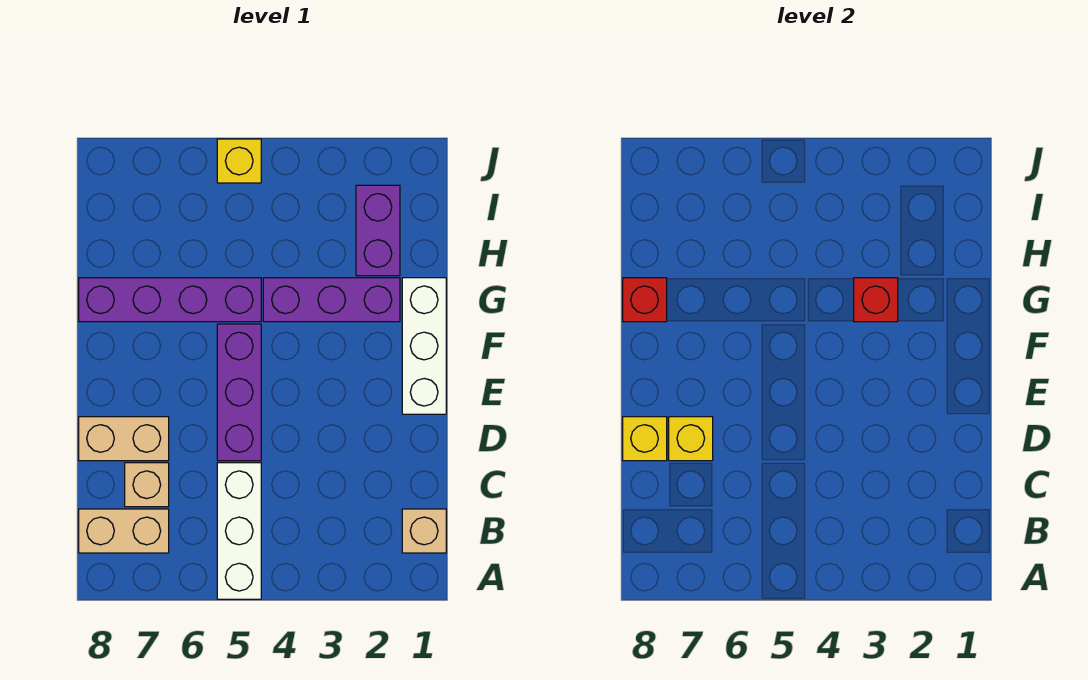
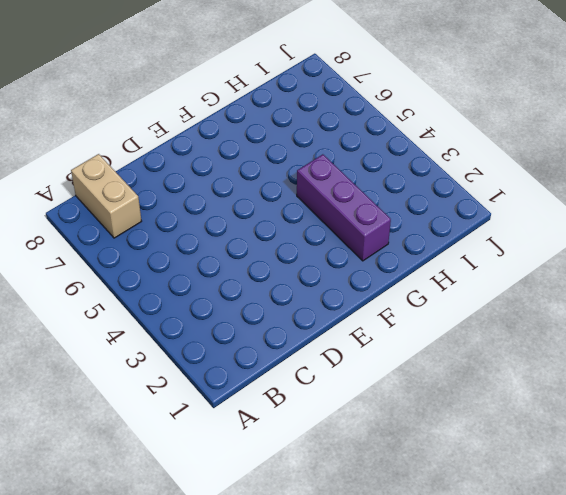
none -> white 1x3 brick [217,463,261,599]
none -> tan 1x1 brick [402,509,446,553]
none -> tan 1x1 brick [125,463,169,507]

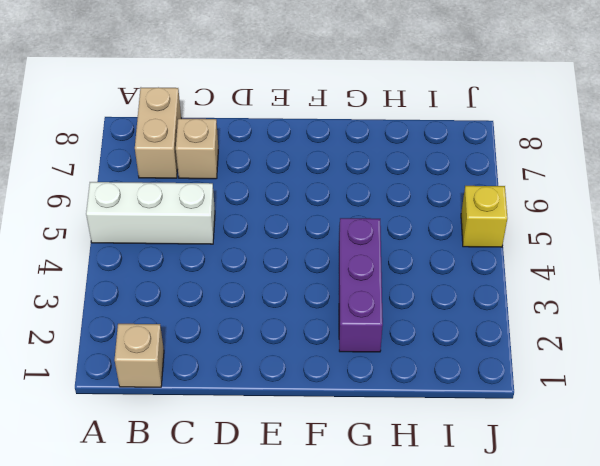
none -> purple 1x3 brick [217,324,261,461]
none -> tan 1x2 brick [79,417,169,461]
none -> white 1x3 brick [402,278,446,414]

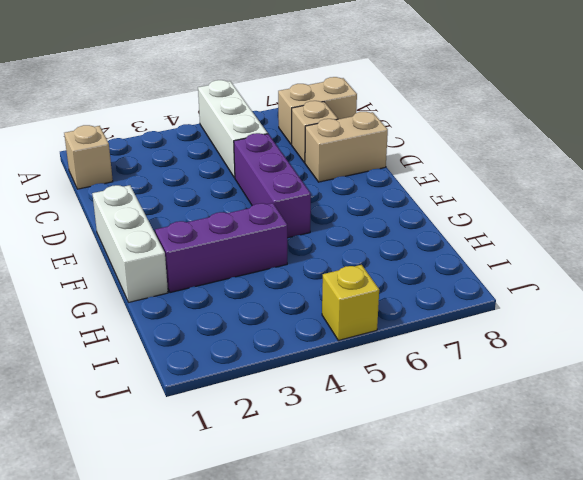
none -> purple 1x4 brick [79,278,261,322]
none -> purple 1x2 brick [356,185,400,276]
none -> yellow 1x1 brick [669,417,713,461]

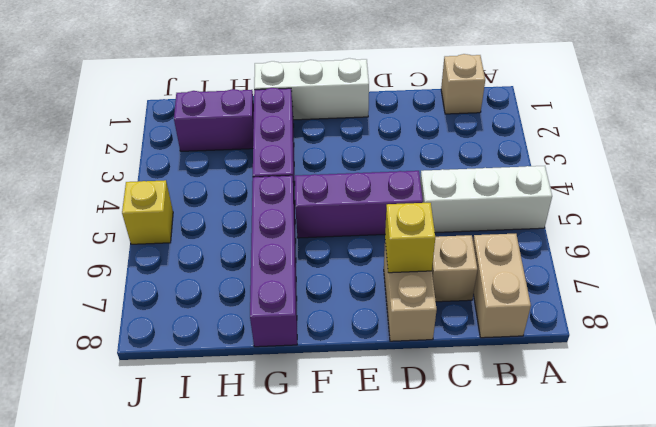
none -> yellow 1x1 brick [623,417,667,461]
none -> red 1x1 brick [854,278,898,322]
none -> red 1x1 brick [623,278,667,322]

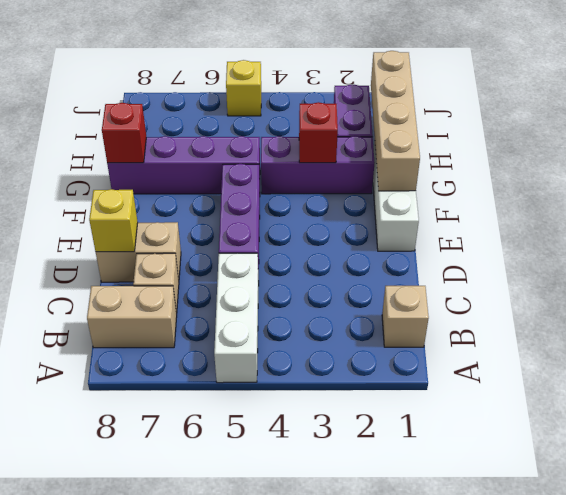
tan 1x4 brick [371,51,420,191] -> none
none -> yellow 1x1 brick [669,417,713,461]

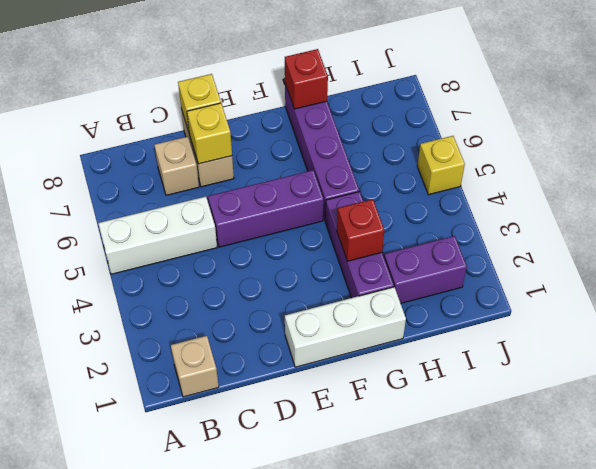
none -> tan 1x2 brick [79,509,169,553]

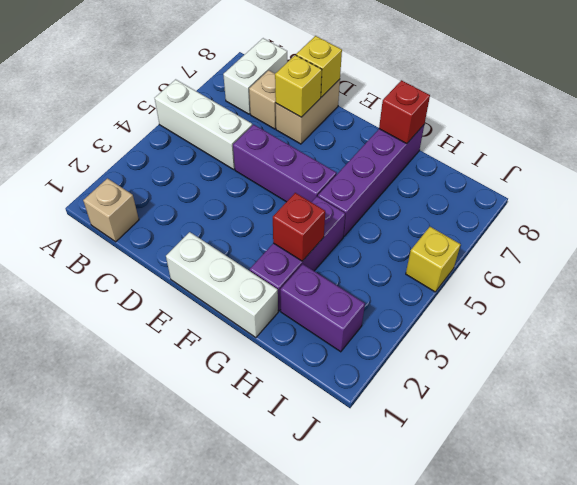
white 1x2 brick [223,38,287,114] -> tan 1x2 brick [79,509,169,553]

